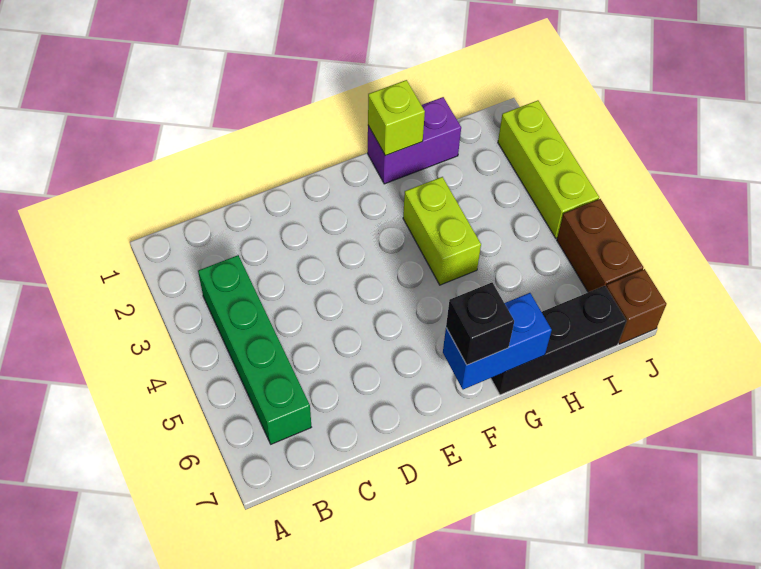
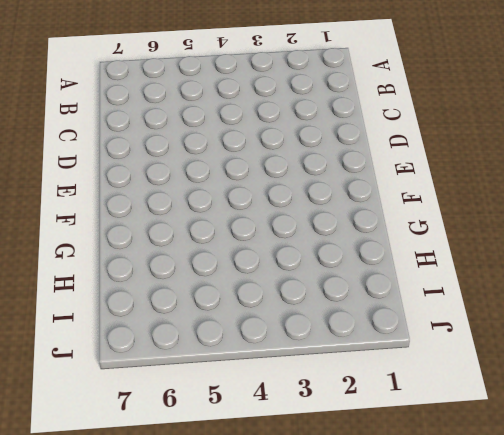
none -> green 1x4 brick [198,255,311,444]
none -> purple 1x2 brick [368,97,461,184]

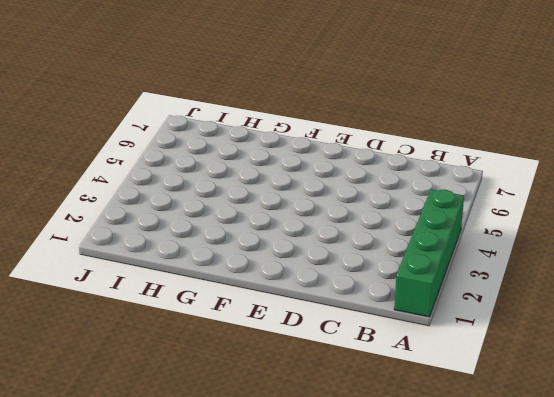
green 1x4 brick [394,190,464,317] -> green 1x4 brick moved to [198,255,311,444]
none -> purple 1x2 brick [368,97,461,184]
none -> lime 1x2 brick [403,177,481,285]

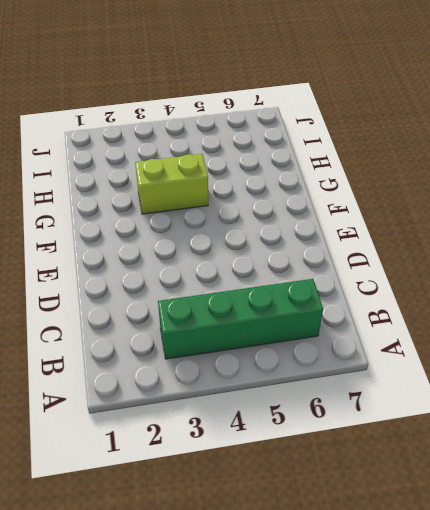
none -> purple 1x2 brick [368,97,461,184]
none -> black 1x3 brick [491,286,627,395]

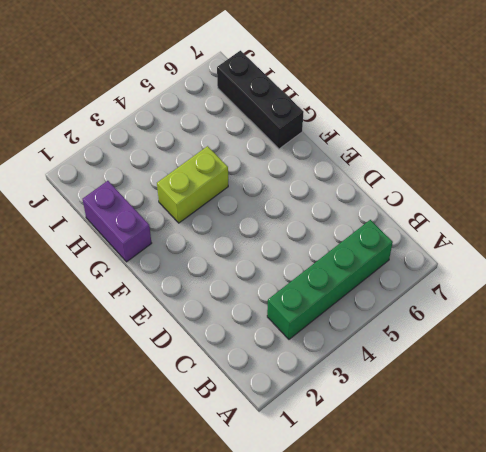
none -> lime 1x3 brick [498,100,599,238]
none -> brown 1x2 brick [557,199,643,292]

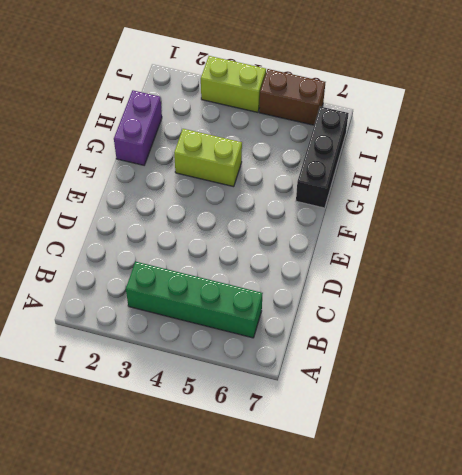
lime 1x2 brick [201,56,266,112] -> lime 1x3 brick [498,100,599,238]
none -> brown 1x1 brick [606,269,667,344]
none -> blue 1x2 brick [443,293,552,389]

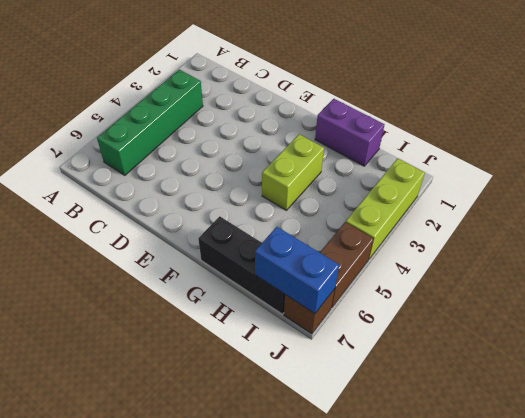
blue 1x2 brick [255,227,339,314] -> blue 1x2 brick moved to [443,293,552,389]
none -> lime 1x1 brick [368,80,425,156]
none -> black 1x1 brick [446,283,514,365]

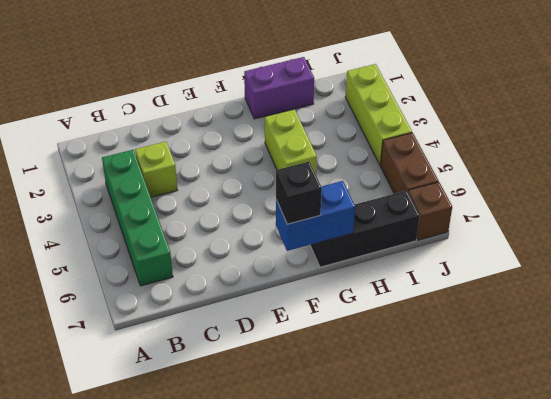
lime 1x1 brick [135,142,177,197] -> lime 1x1 brick moved to [368,80,425,156]

